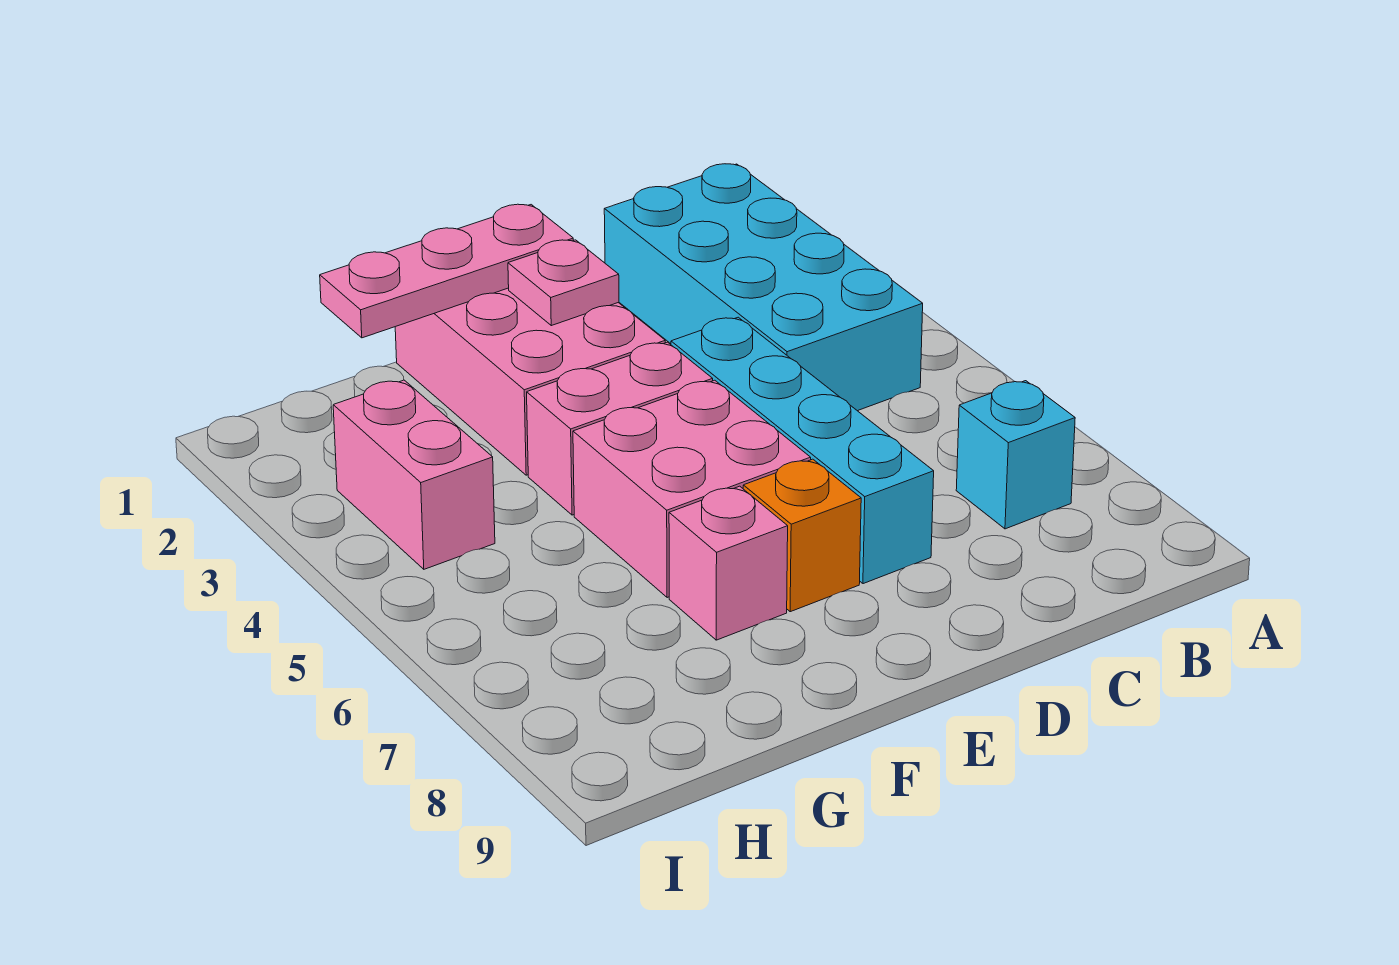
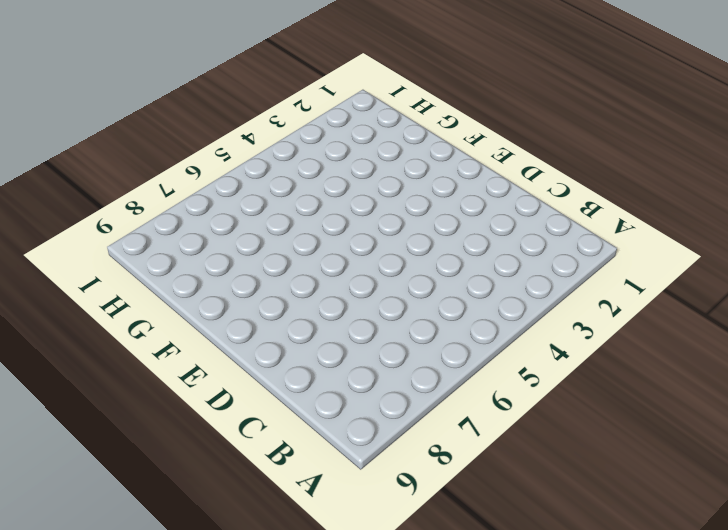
none -> cyan 2x4 brick [604,164,923,411]
none -> cyan 1x1 brick [956,381,1075,529]

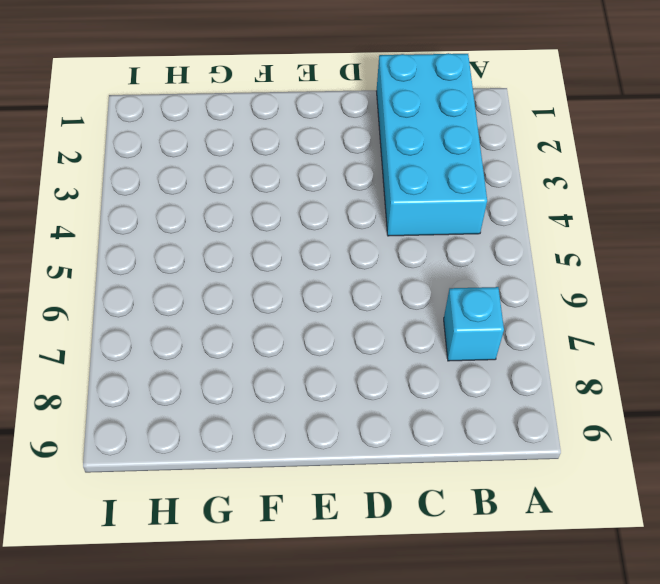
none -> cyan 1x4 brick [671,317,934,584]
none -> pink 2x3 brick [395,288,665,475]

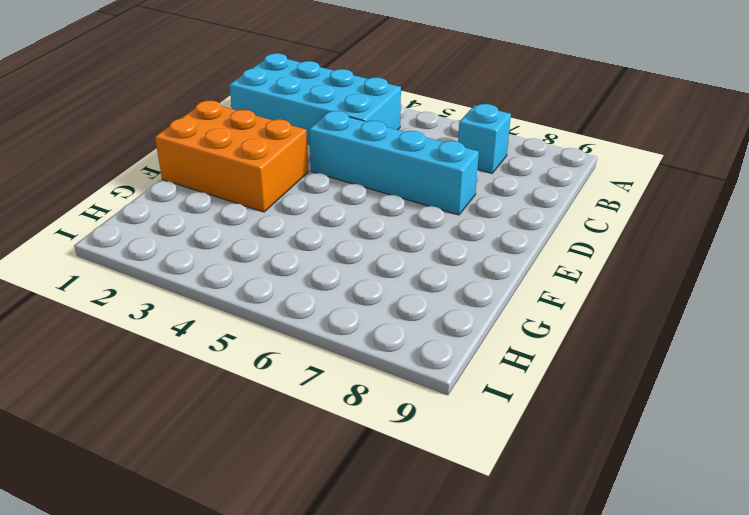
orange 2x3 brick [155,101,308,212] -> pink 2x3 brick [395,288,665,475]
none -> pink 1x2 brick [527,342,713,515]
none -> pink 2x2 brick [573,380,811,598]

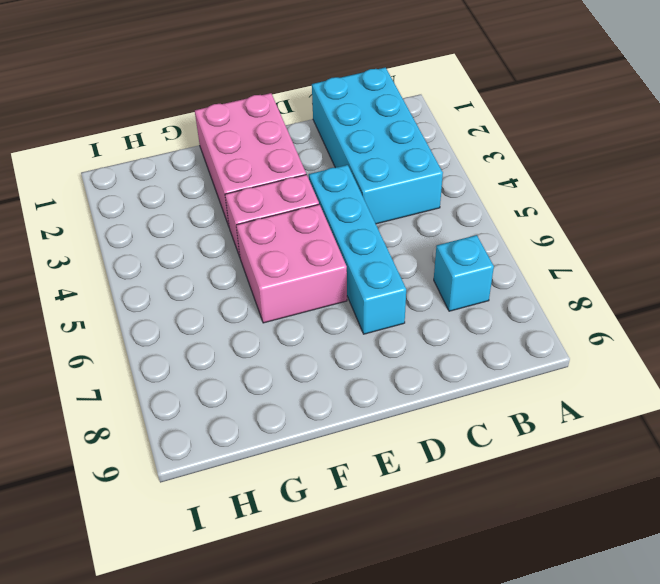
none -> orange 1x1 brick [743,459,861,612]
none -> pink 1x1 brick [669,486,788,640]

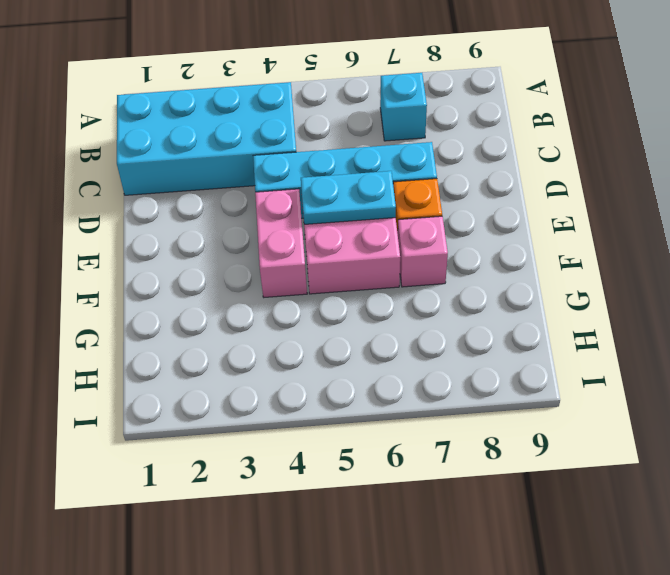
cyan 1x2 plate [301,171,396,224] -> none
none -> pink 2x3 brick [395,288,665,475]
none -> pink 1x2 brick [333,380,495,569]

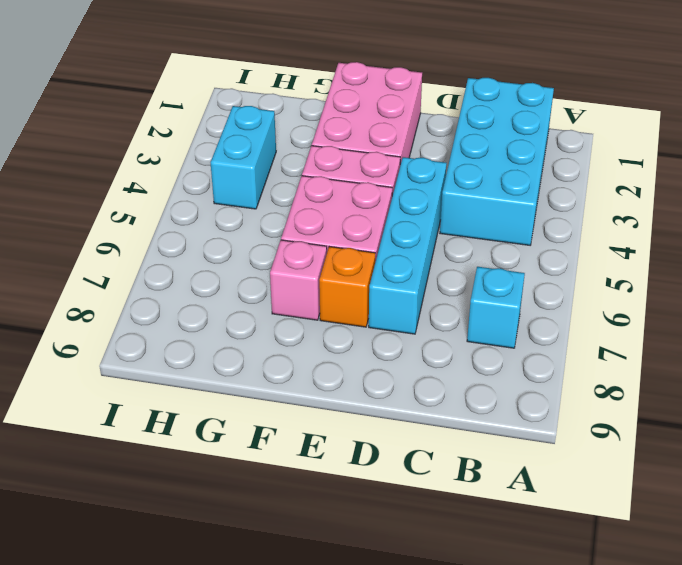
cyan 1x2 brick [210,106,276,209] -> pink 1x2 brick [333,380,495,569]
none -> pink 1x3 plate [320,204,573,338]
none -> pink 1x1 plate [508,240,619,326]

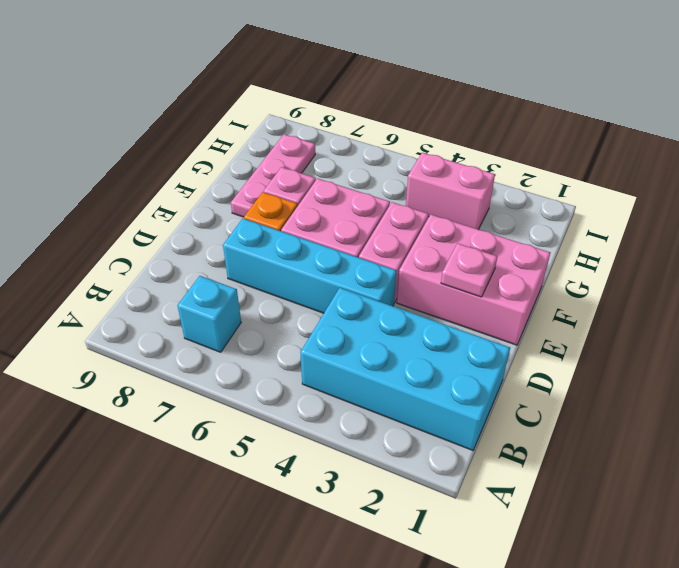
pink 1x3 plate [231,134,315,217] -> pink 1x3 plate moved to [320,204,573,338]

